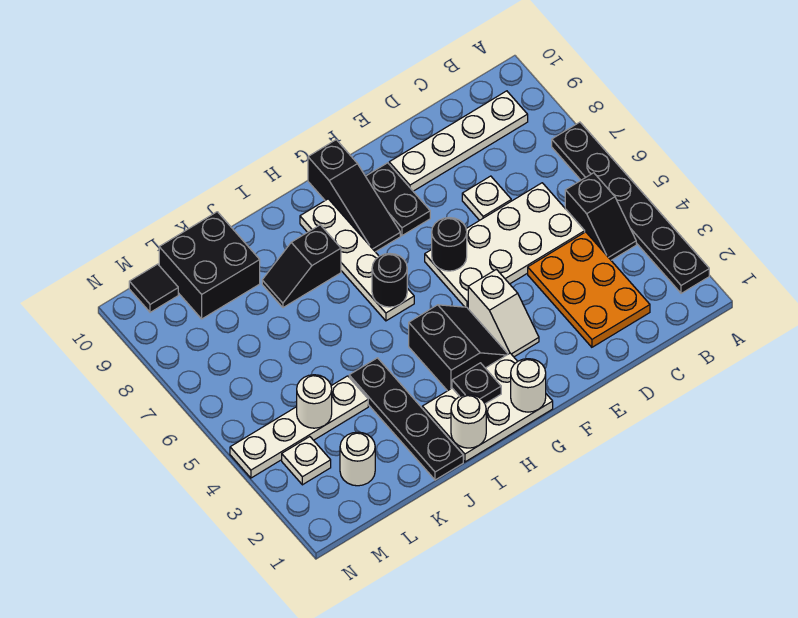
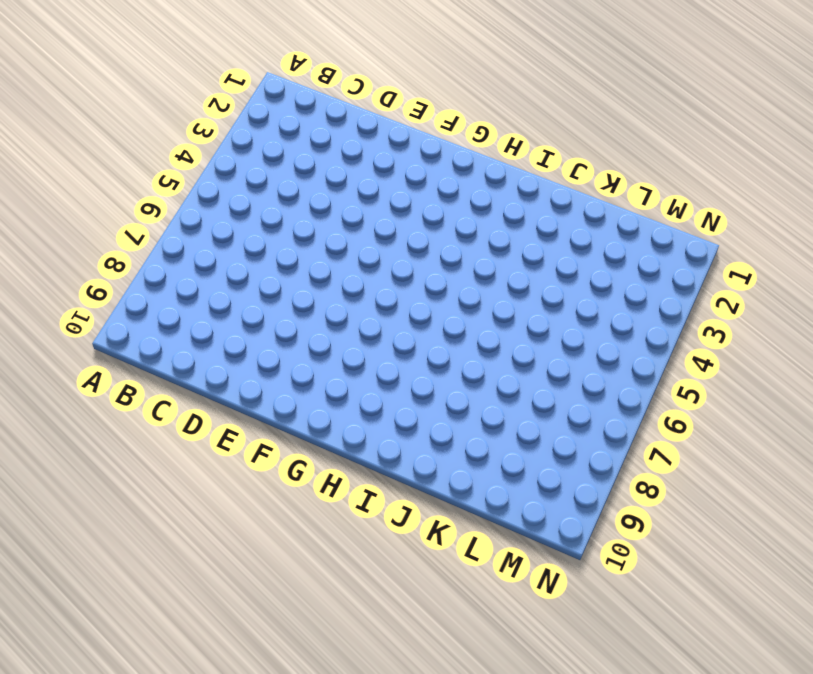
none -> black 1x6 plate [552,122,709,293]
none -> black 1x2 slope [565,173,636,260]
none -> white 1x4 plate [389,91,528,191]

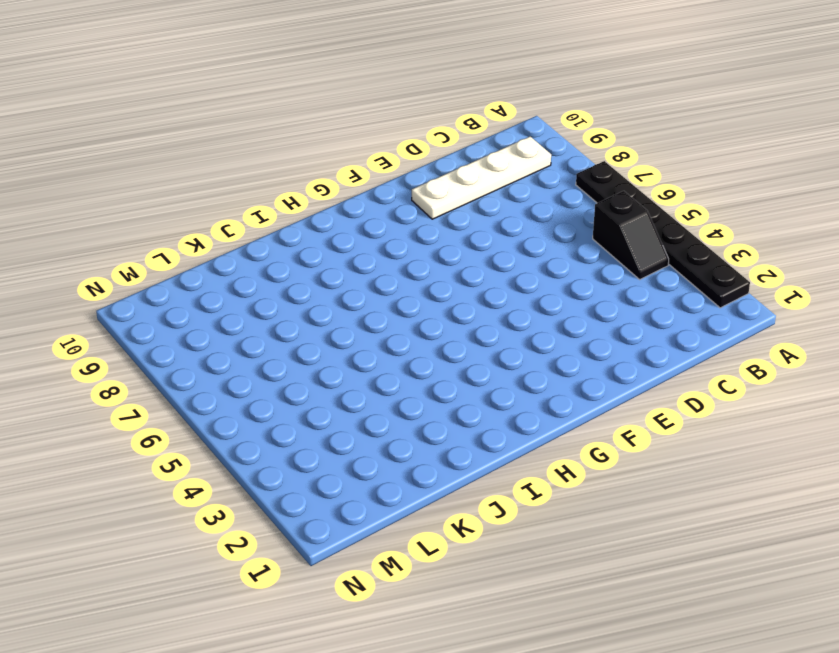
none -> orange 2x3 plate [528,232,650,347]
none -> white 2x4 plate [425,183,585,308]
none -> white 1x1 plate [462,176,511,220]

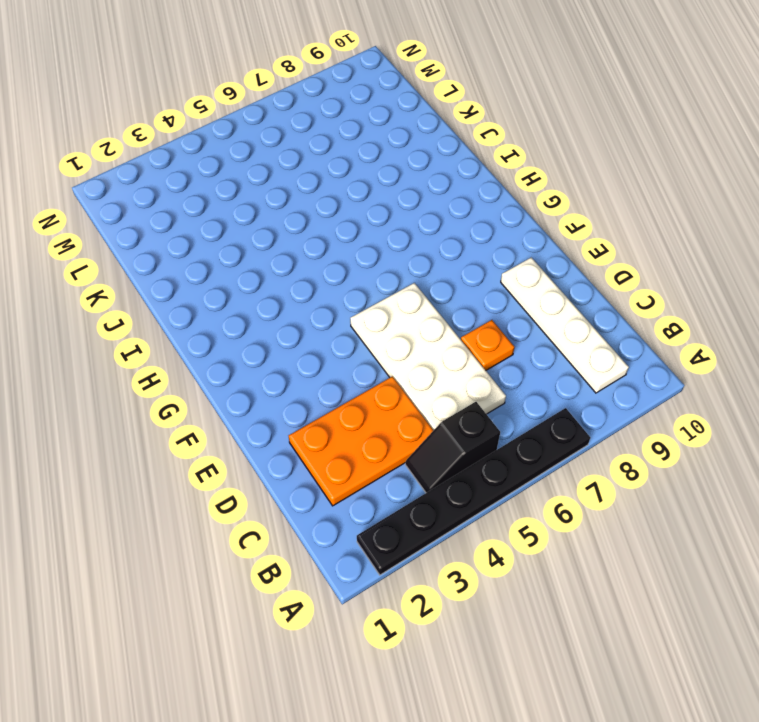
orange 1x1 plate [461,320,514,370] -> white 1x1 plate [462,176,511,220]
none -> white 1x2 slope [468,269,539,357]
none -> black 1x2 plate [366,163,430,236]
none -> white 2x3 plate [422,353,553,462]

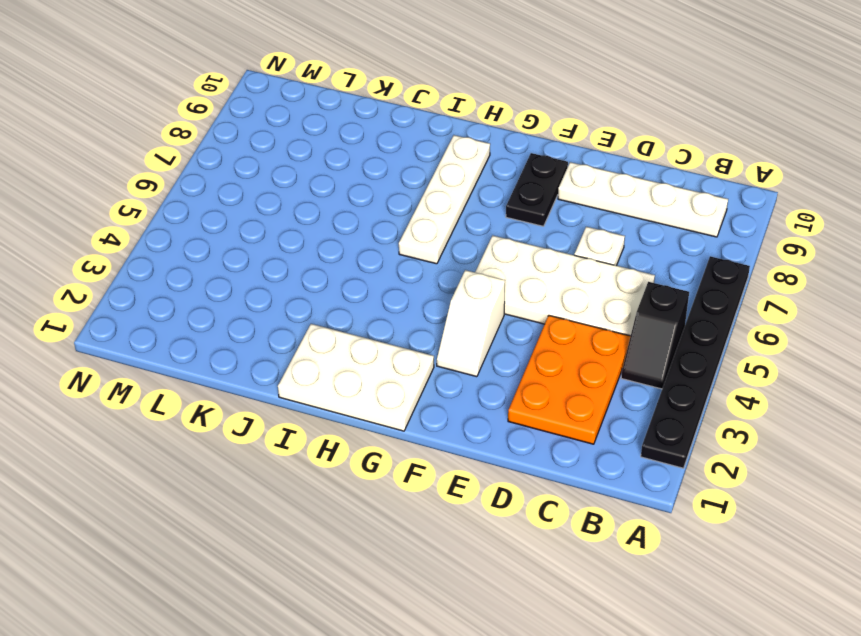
none -> black 2x2 slope [409,305,508,391]
none -> black 1x3 slope [308,140,400,252]
none -> black 1x2 slope [262,225,341,308]

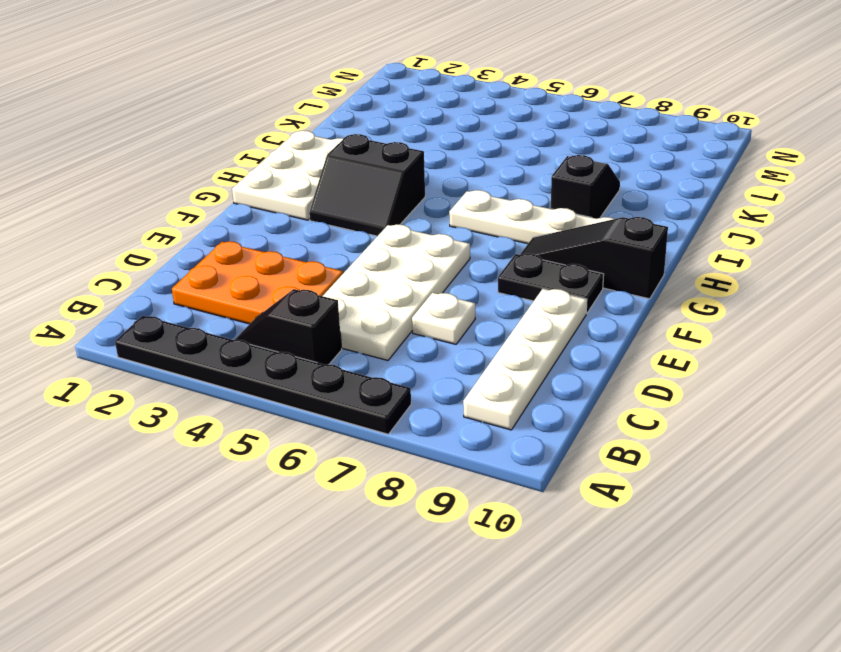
none -> white 1x2 slope [468,269,539,357]
none -> black 1x4 plate [349,358,463,480]
none -> white 1x4 plate [230,376,368,478]

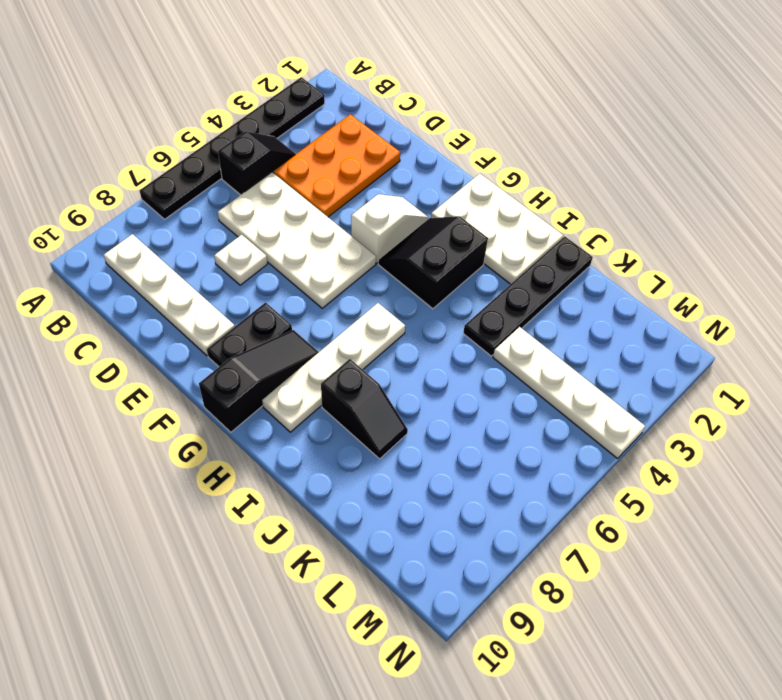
none -> black 2x2 brick [159,212,260,319]
none -> white 1x1 round brick [340,432,375,486]
none -> white 1x1 plate [282,437,331,485]

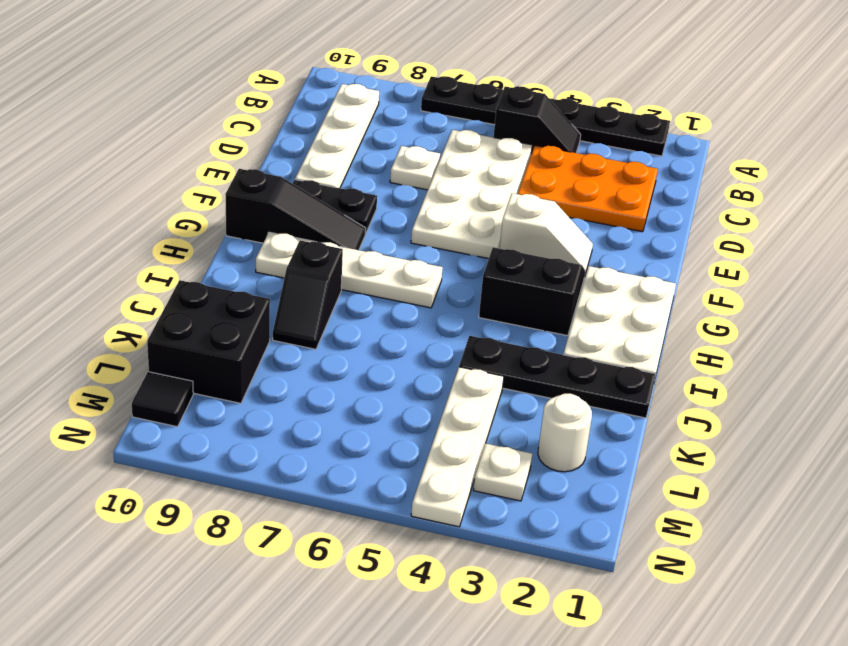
none -> black 1x1 round brick [432,218,467,271]
none -> white 1x1 round brick [511,359,546,412]
none -> black 1x1 plate [452,363,501,404]

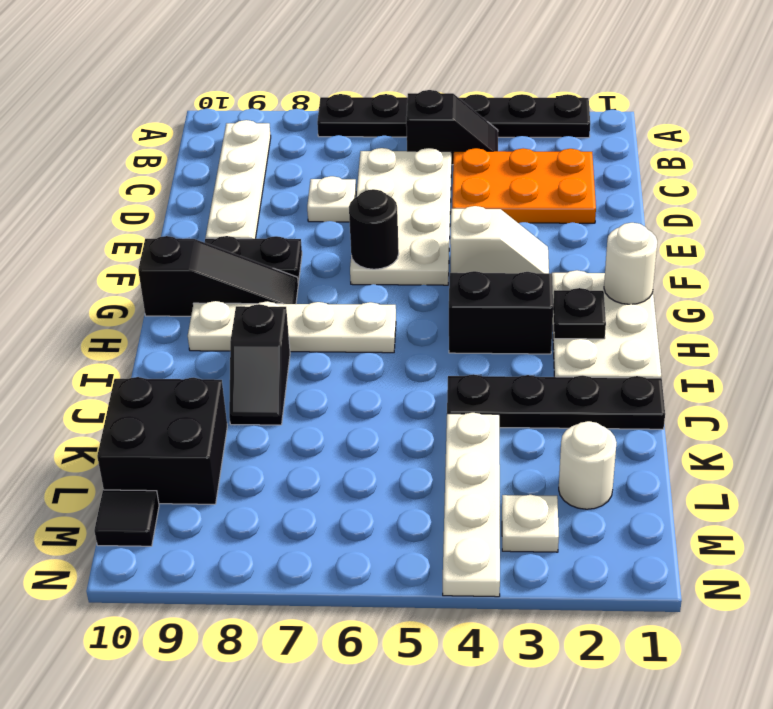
none -> black 1x1 round brick [372,253,407,307]
none -> white 1x1 round brick [451,395,486,448]
none -> white 1x1 round brick [297,375,332,428]

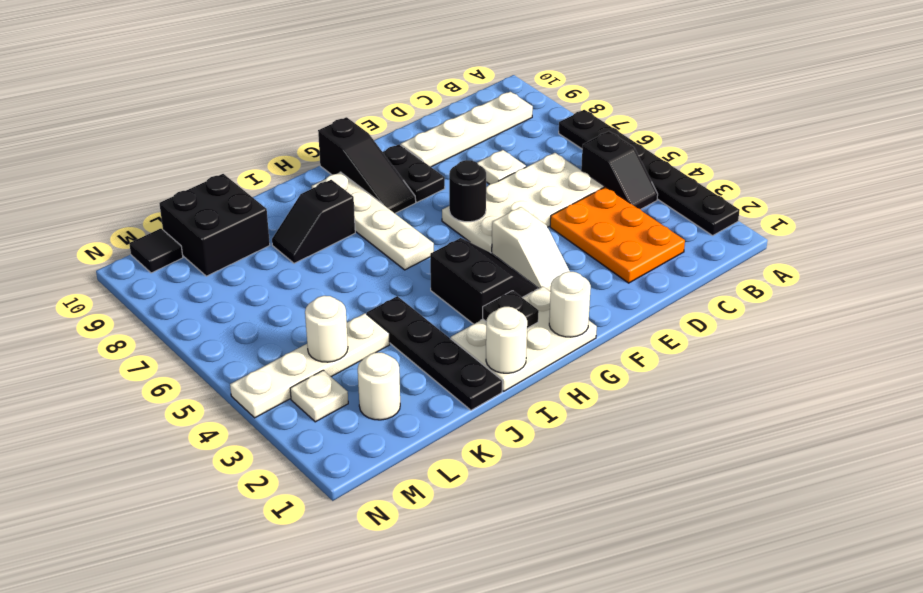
none -> black 1x1 round brick [372,253,407,307]

